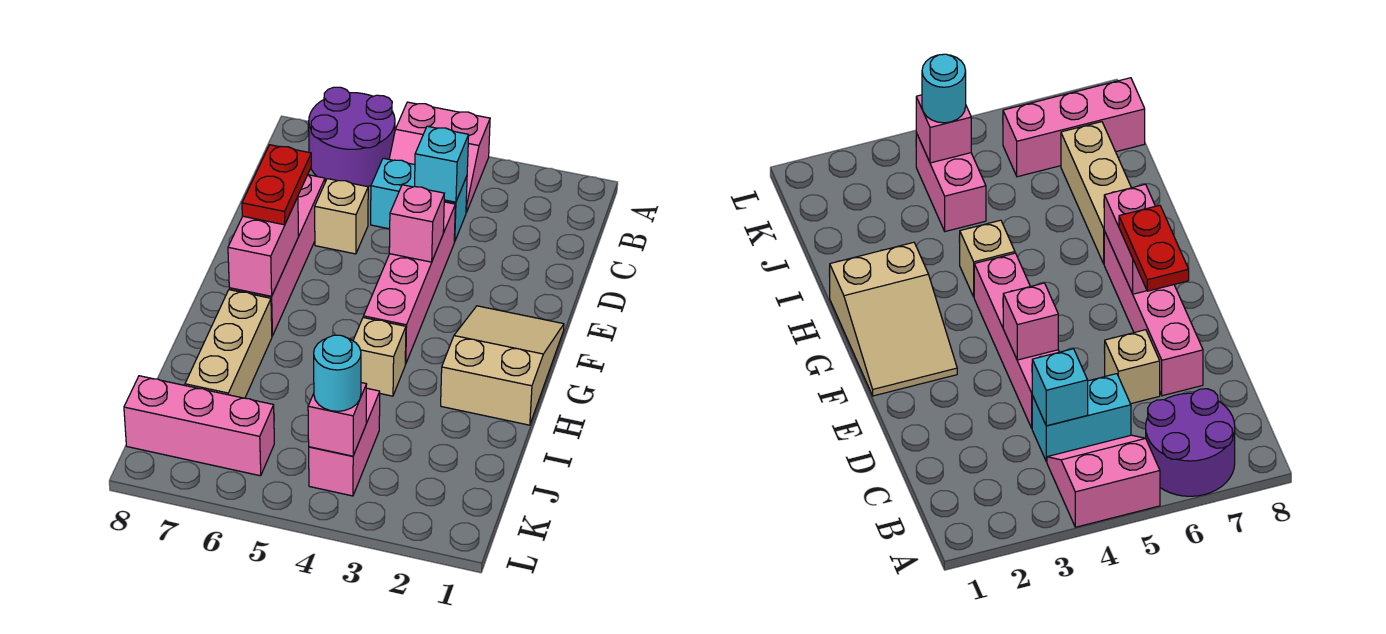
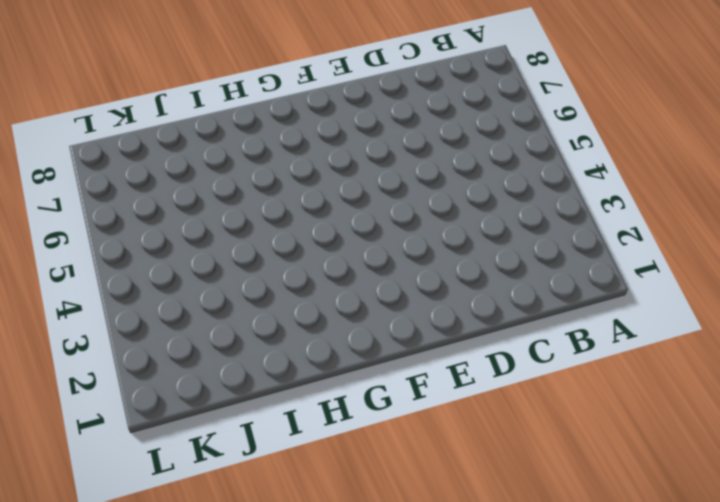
none -> pink 2x2 slope [389,102,490,212]
none -> purple 2x2 round brick [309,87,395,187]
none -> cyan 1x2 brick [371,158,467,242]

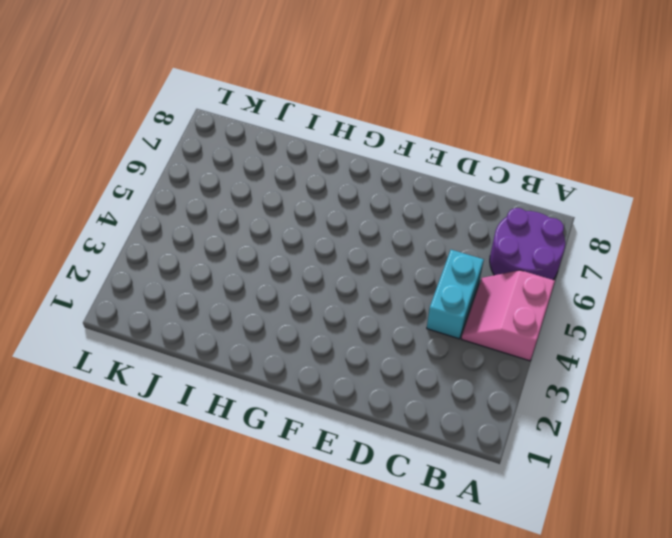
none -> pink 1x4 brick [363,202,455,364]
none -> tan 1x1 brick [315,179,368,254]
none -> pink 1x4 brick [229,175,325,336]

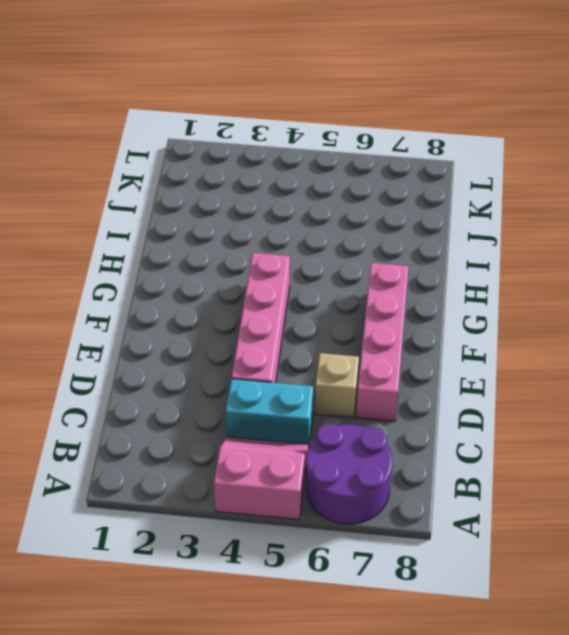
none -> tan 2x3 slope [441,306,564,425]
none -> tan 1x1 brick [353,318,406,396]
none -> tan 1x3 brick [185,290,272,398]

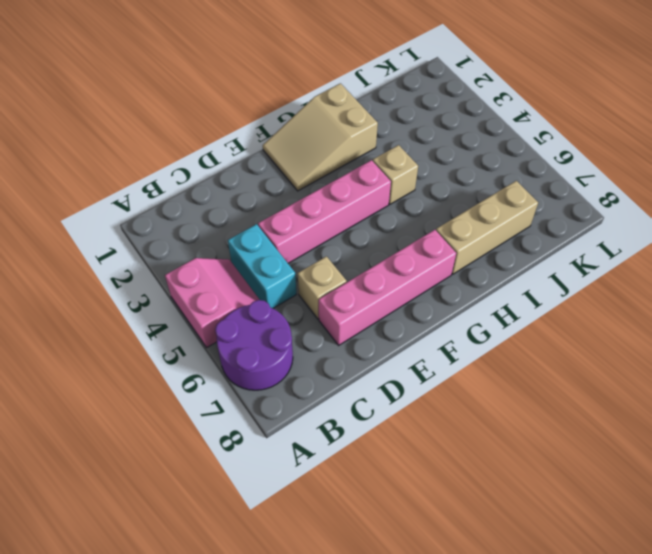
none -> pink 1x2 brick [309,388,380,496]
none -> pink 1x3 brick [124,376,274,476]
none -> cyan 1x1 brick [415,126,469,202]

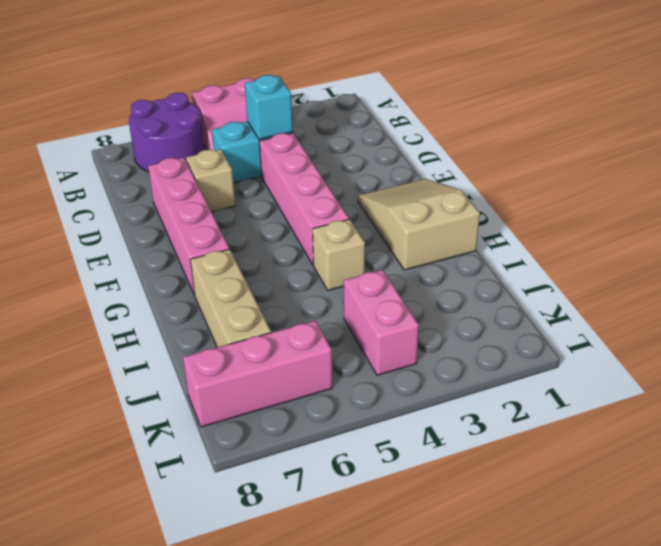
none -> pink 1x1 brick [389,185,444,262]
none -> pink 1x2 brick [228,197,299,296]
none -> pink 1x1 brick [308,383,367,456]

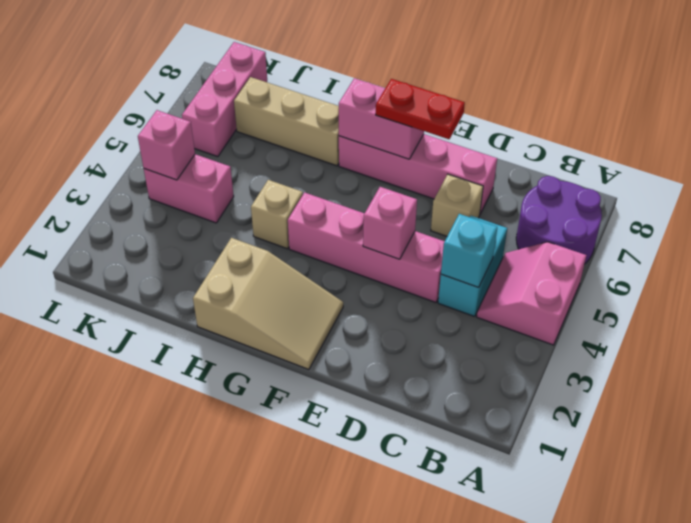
none -> cyan 1x1 round brick [314,335,361,411]

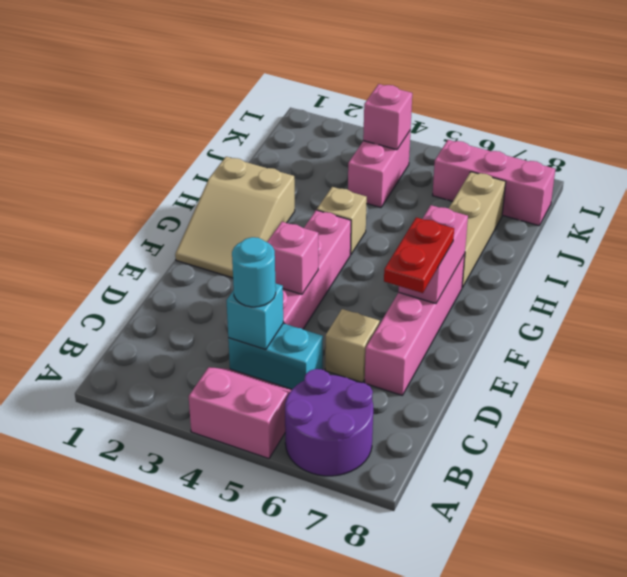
cyan 1x1 round brick [232,237,276,307] -> cyan 1x1 round brick moved to [314,335,361,411]

